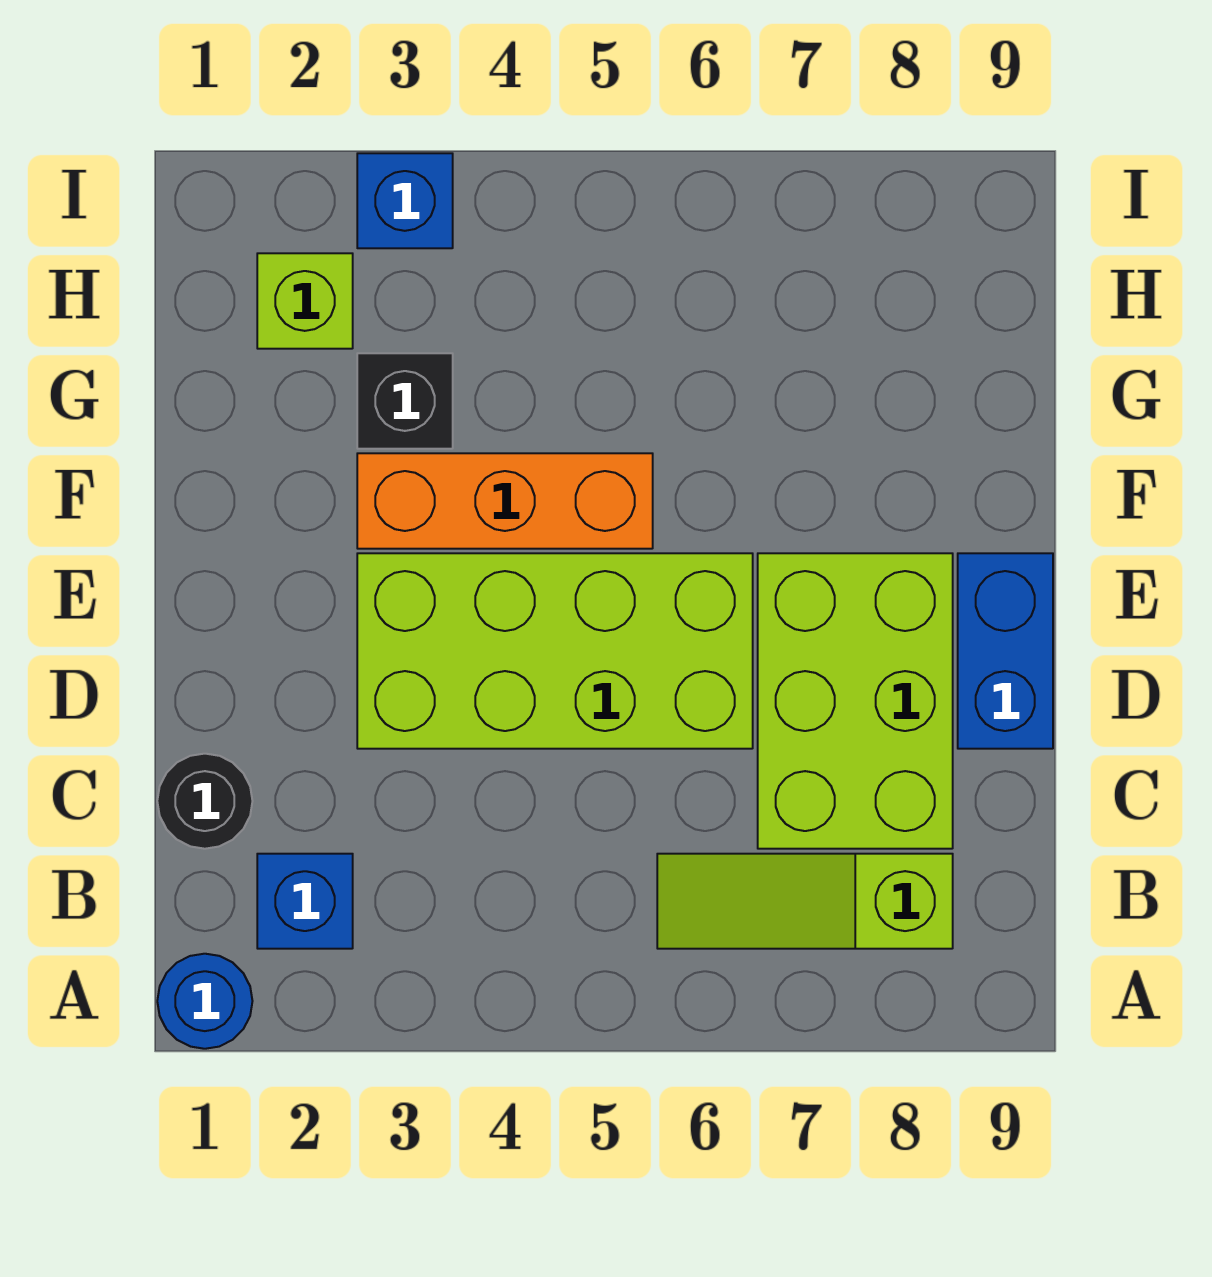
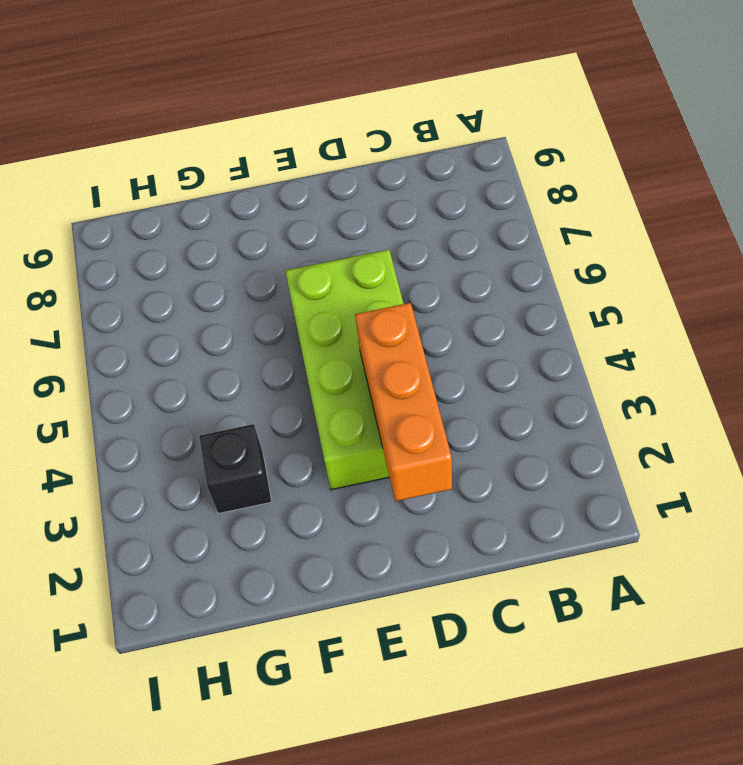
orange 1x3 brick [355,303,452,501] -> orange 1x3 brick moved to [357,453,653,549]
none -> blue 1x1 round brick [157,954,252,1049]
none -> blue 1x1 brick [257,854,353,949]

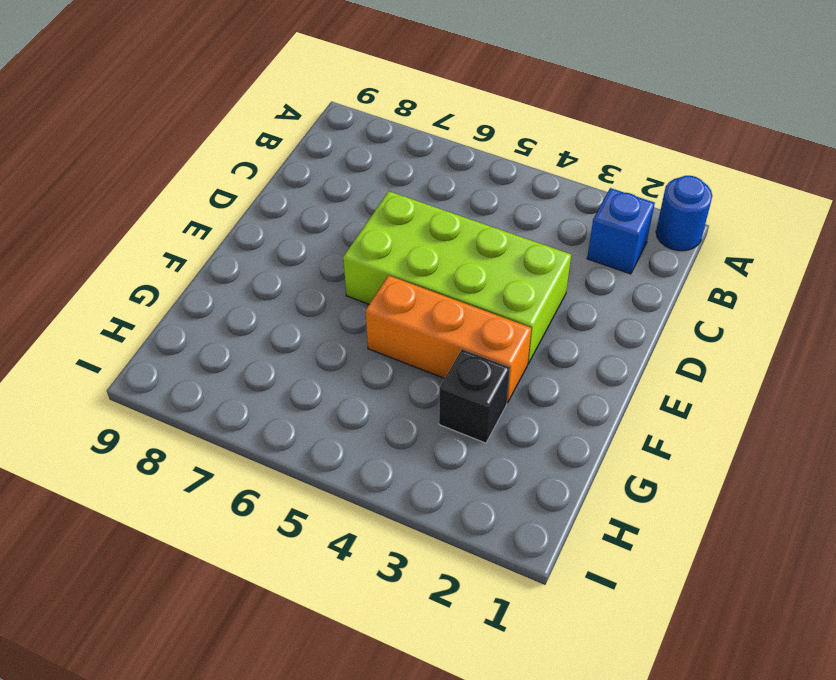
none -> lime 1x3 slope [657,854,953,949]
none -> black 1x1 round brick [157,754,252,849]

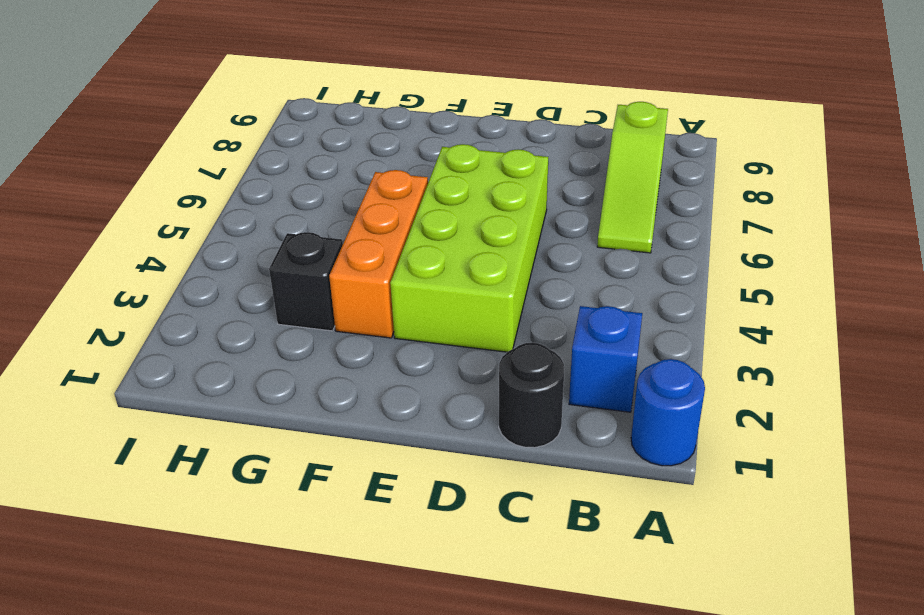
none -> lime 2x3 brick [758,553,953,849]
none -> blue 1x2 brick [958,553,1053,749]

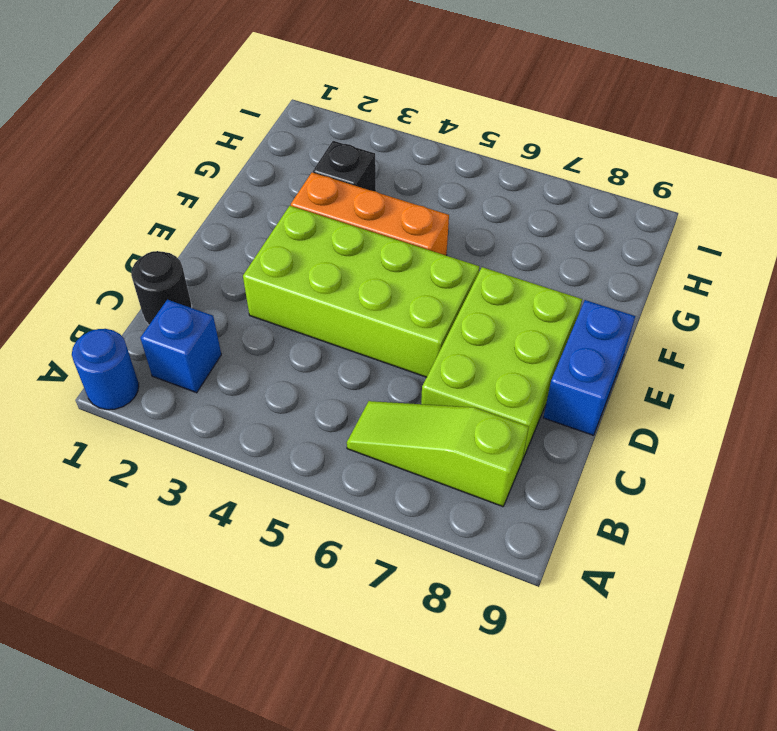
none -> lime 1x1 brick [257,253,353,349]
none -> blue 1x1 brick [357,153,453,248]

